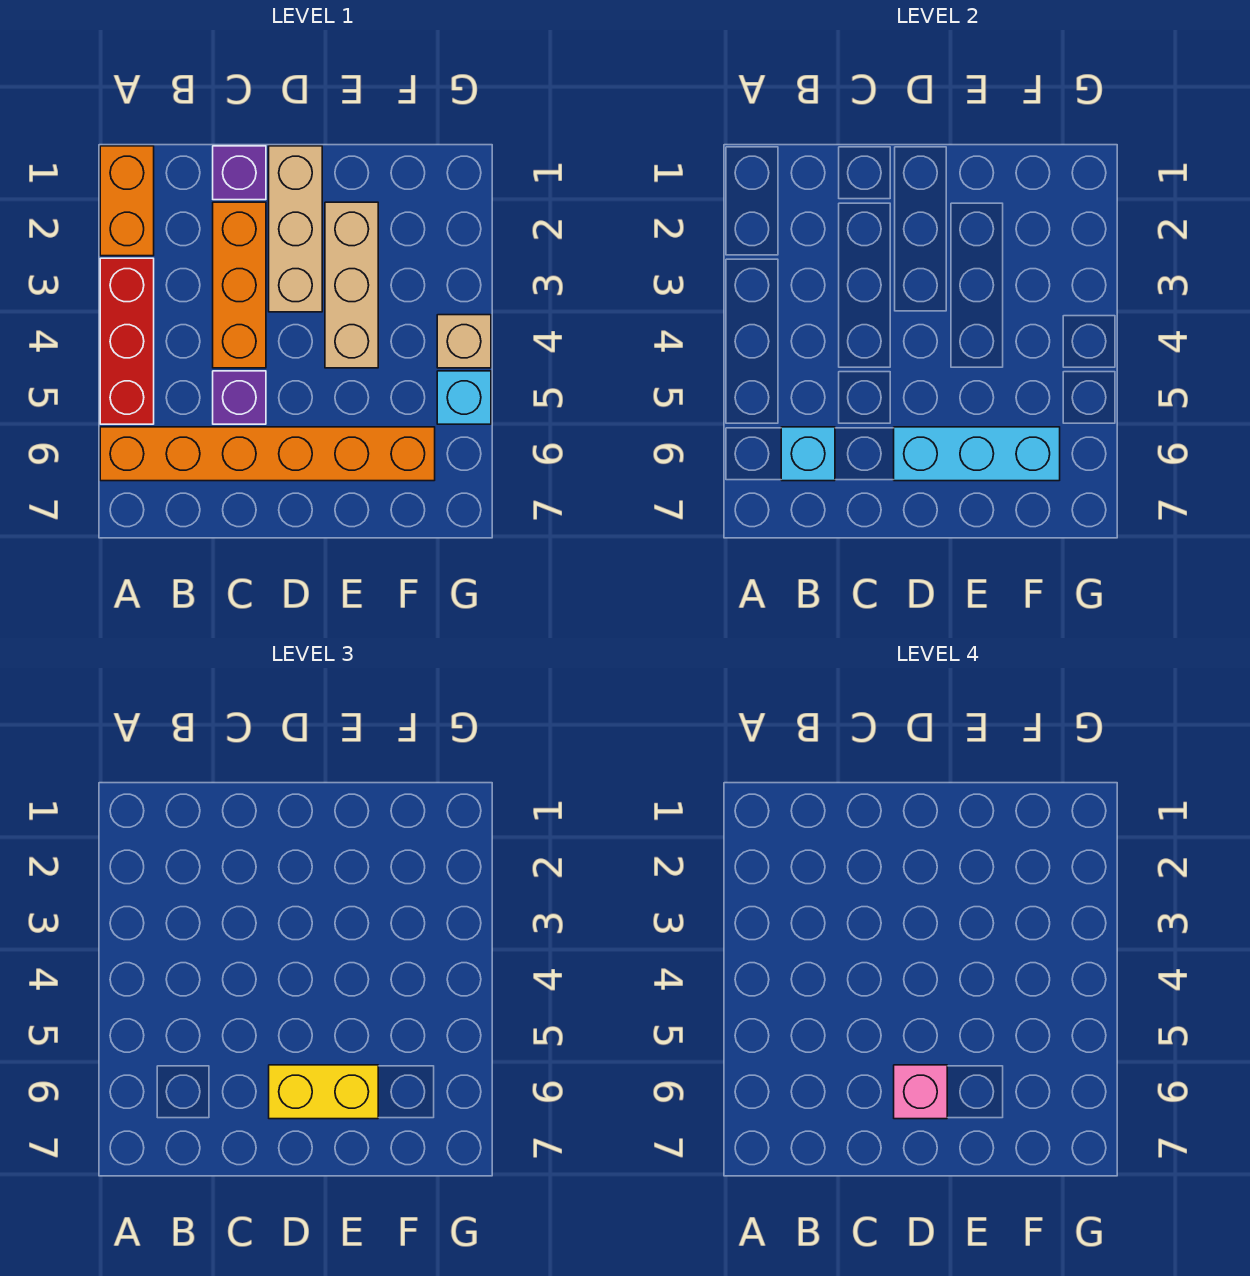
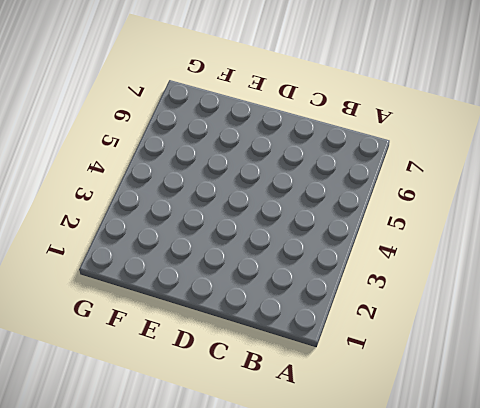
none -> orange 1x2 brick [100,146,154,256]
none -> red 1x3 brick [100,258,154,424]
none -> orange 1x6 brick [100,427,435,481]

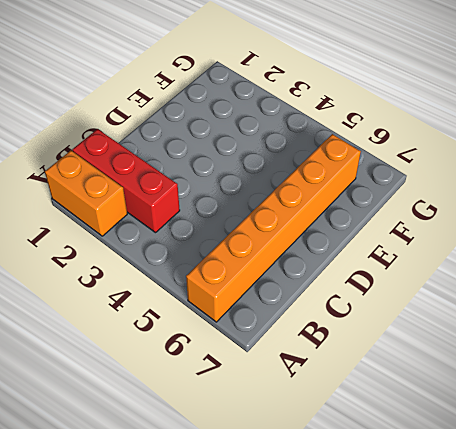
red 1x3 brick [72,129,180,233] -> red 1x3 brick moved to [100,258,154,424]
none -> purple 1x1 brick [213,146,266,200]
none -> orange 1x3 brick [213,202,266,368]
none -> purple 1x1 brick [213,371,266,424]

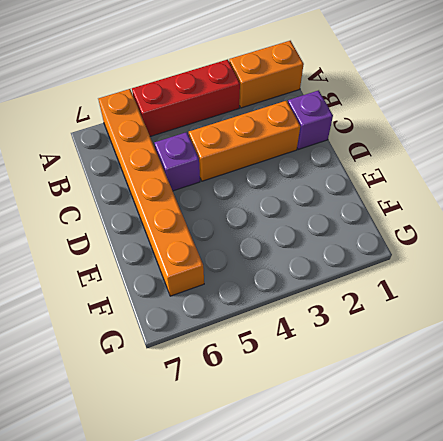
none -> tan 1x3 brick [269,146,322,312]
none -> tan 1x3 brick [325,202,378,368]
none -> tan 1x1 brick [437,315,491,368]

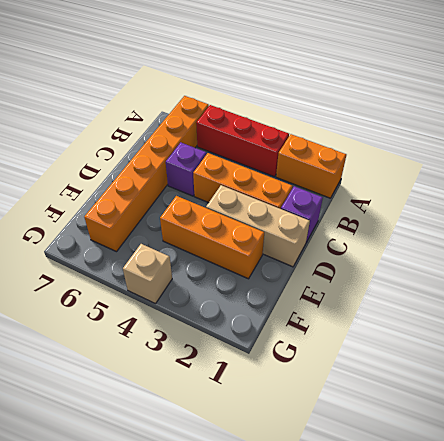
orange 1x3 brick [160,196,264,279] -> tan 1x3 brick [325,202,378,368]
none -> cyan 1x1 brick [437,371,491,424]
none -> cyan 1x1 brick [781,427,835,481]
none -> cyan 1x3 brick [894,427,1060,481]

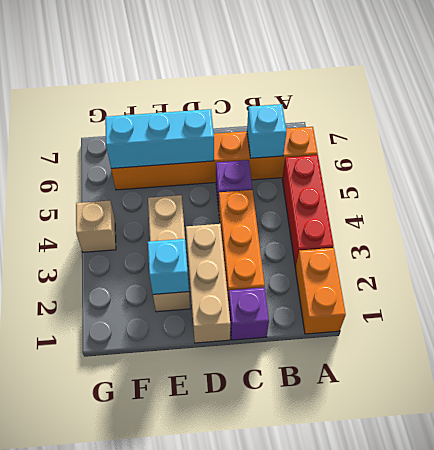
cyan 1x1 brick [148,239,189,294] -> cyan 1x1 brick moved to [437,371,491,424]
none -> yellow 1x2 brick [269,1065,378,1119]
none -> pink 1x1 brick [894,1065,947,1119]

